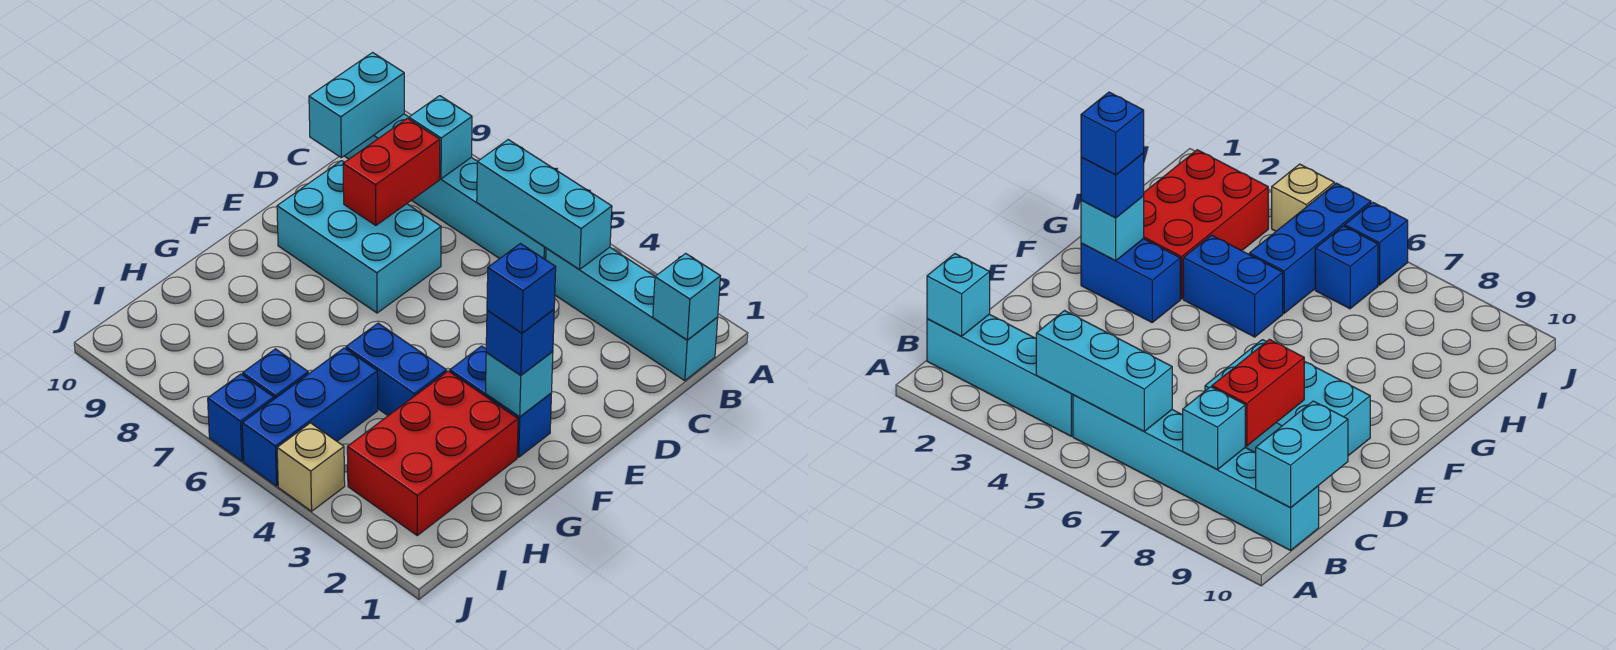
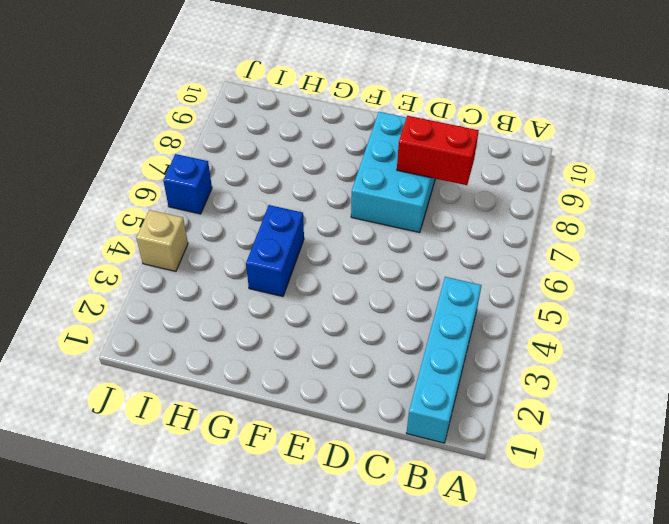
none -> cyan 1x6 brick [345,114,546,260]
none -> blue 1x2 brick [450,346,552,457]
none -> red 2x3 brick [347,371,518,535]

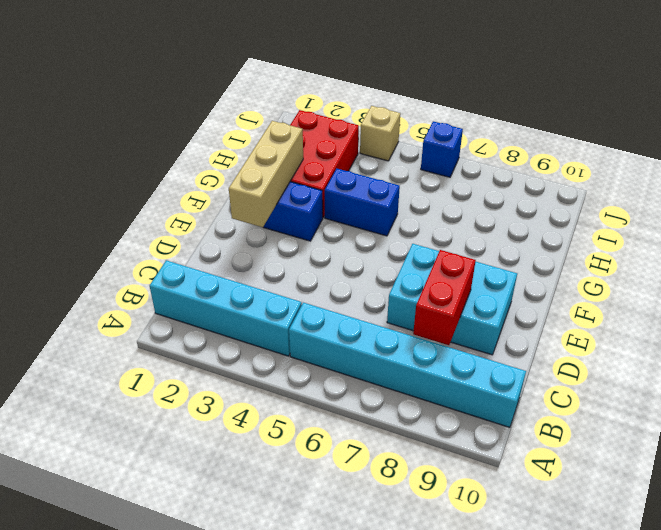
tan 1x3 brick [229,121,303,227] -> cyan 1x1 brick [485,352,553,417]
none -> blue 1x3 brick [242,348,378,486]
none -> blue 1x1 brick [243,349,308,399]
none -> cyan 1x1 brick [653,253,720,340]

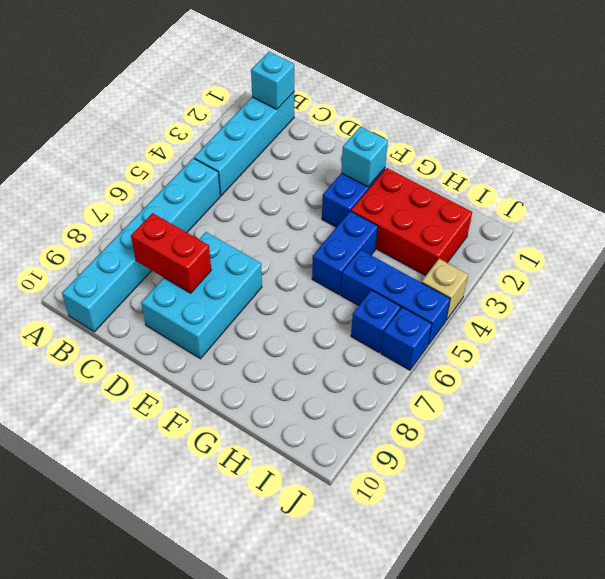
none -> cyan 1x3 brick [477,140,612,269]
none -> cyan 1x1 brick [409,96,472,179]
none -> cyan 1x2 brick [309,53,404,158]

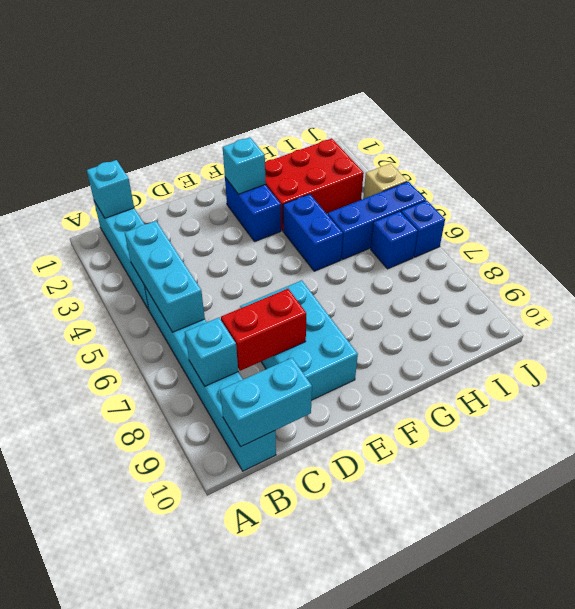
none -> blue 1x1 brick [486,310,554,375]
none -> blue 1x1 brick [487,244,556,333]

